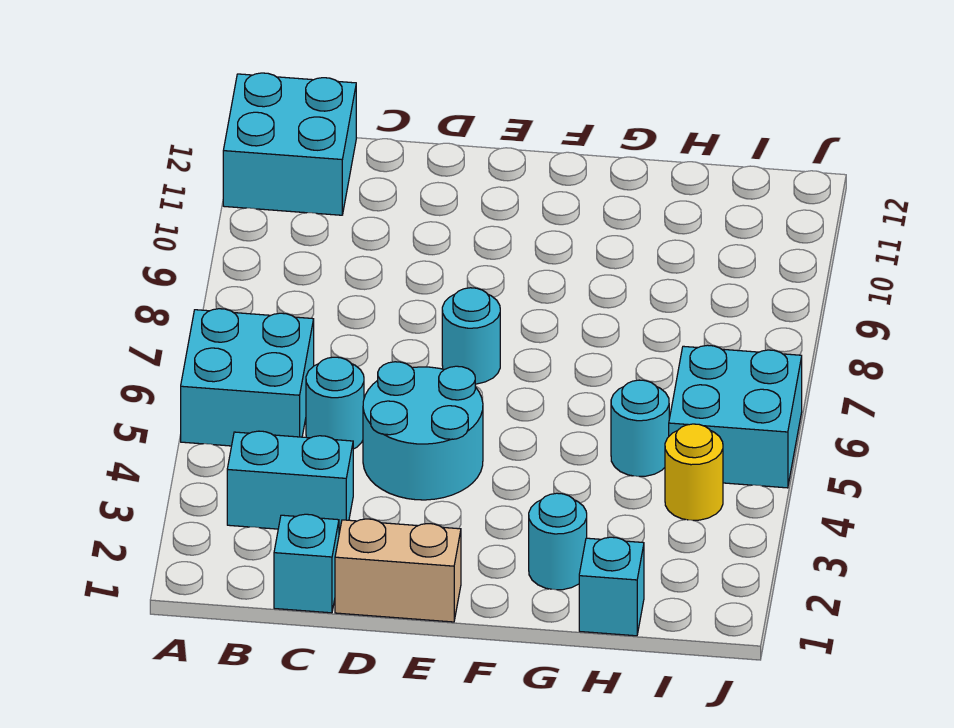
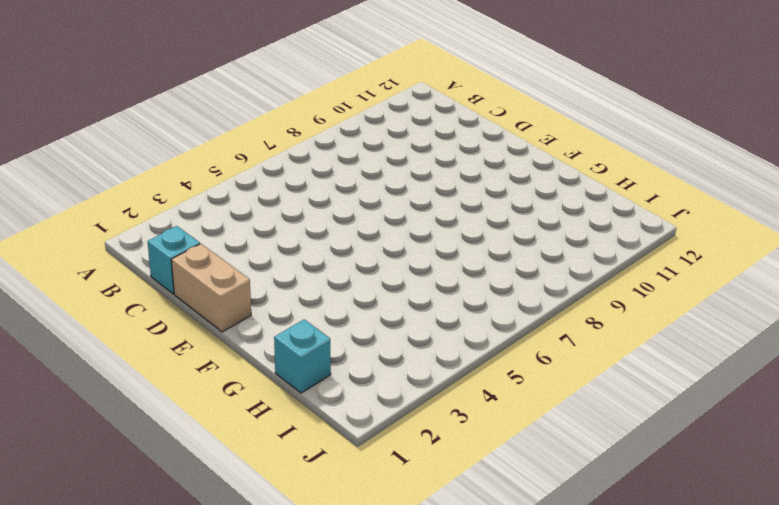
none -> cyan 2x2 brick [181,309,314,446]
none -> cyan 2x2 brick [223,73,356,215]
none -> cyan 1x2 brick [227,431,353,533]

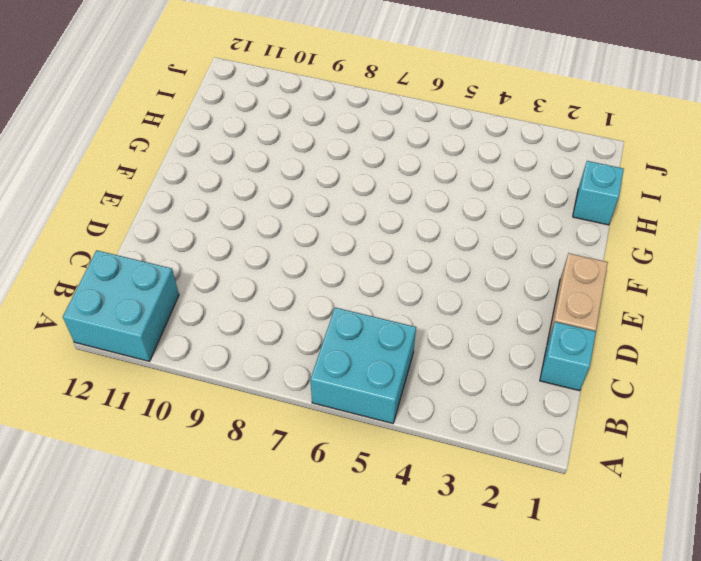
none -> cyan 1x2 brick [227,431,353,533]
none -> cyan 1x1 round brick [306,357,364,449]
none -> cyan 2x2 round brick [363,362,483,500]

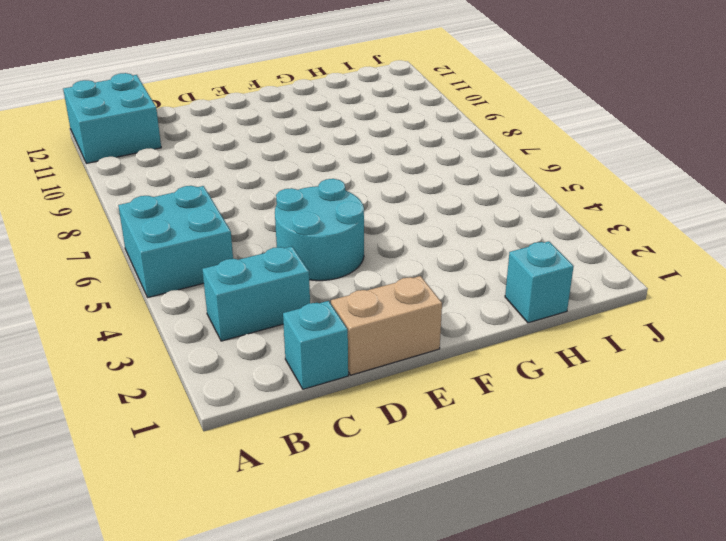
none -> cyan 1x1 round brick [306,357,364,449]
none -> cyan 1x1 round brick [442,288,500,384]
none -> cyan 1x1 round brick [529,493,587,590]

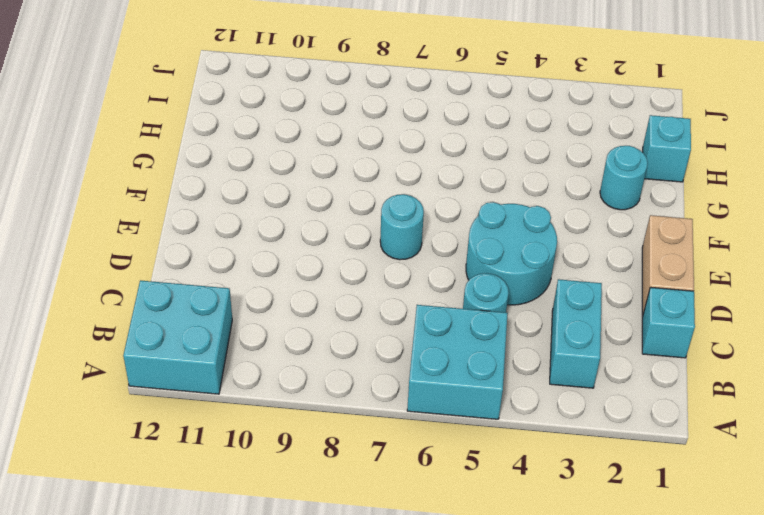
none -> cyan 1x1 round brick [611,380,669,476]
none -> yellow 1x1 round brick [665,424,723,520]
none -> cyan 2x2 brick [669,345,802,488]

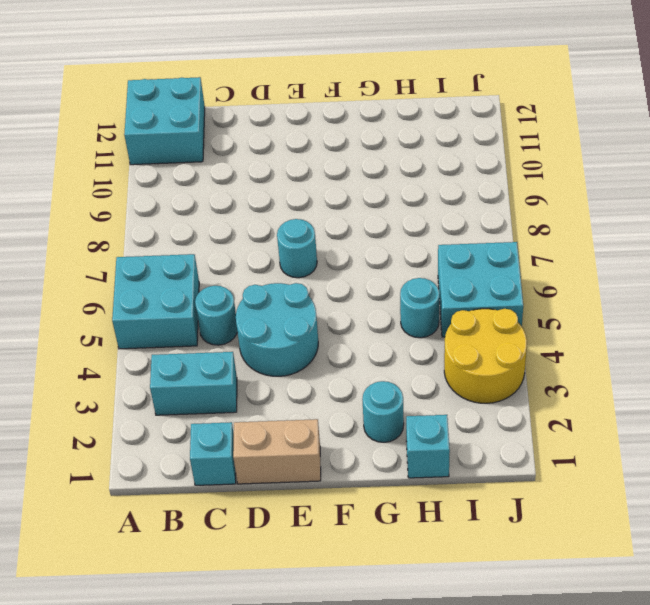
yellow 2x2 round brick [444,309,527,403] -> yellow 1x1 round brick [665,424,723,520]

